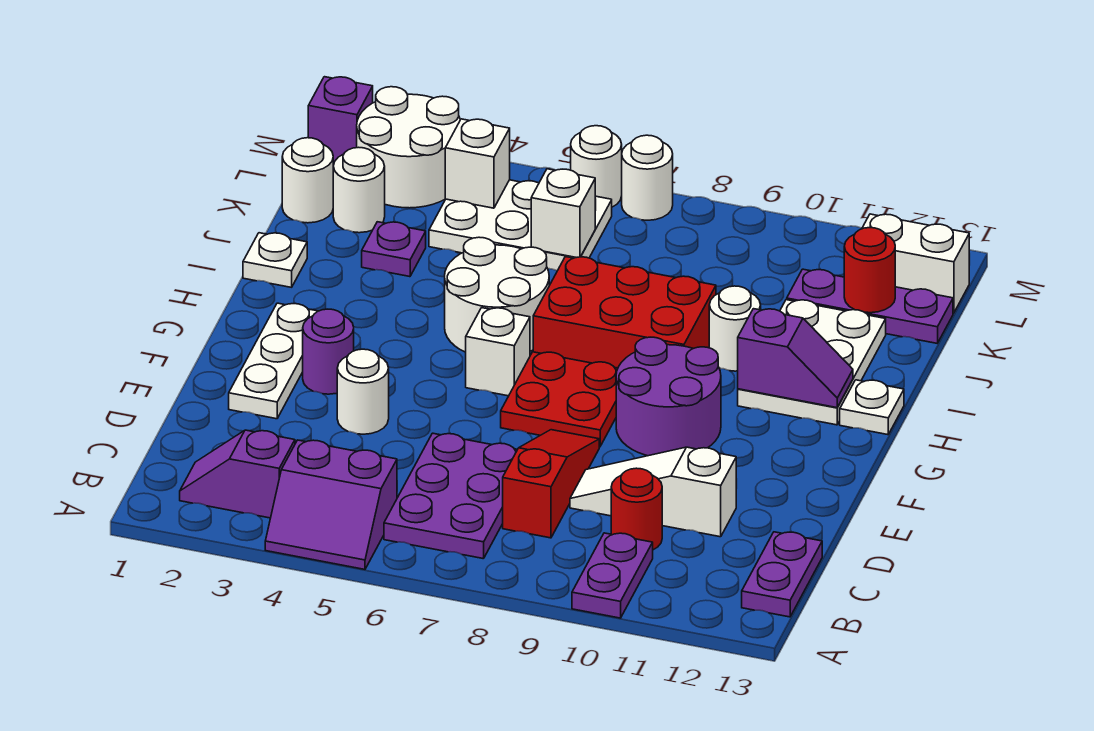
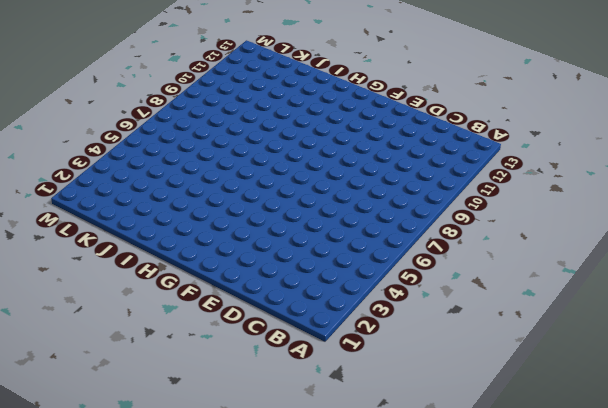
none -> purple 2x2 slope [265,440,397,569]
none -> purple 1x2 plate [572,533,653,618]
none -> purple 1x2 slope [180,430,295,518]
none -> purple 2x3 plate [384,433,517,559]

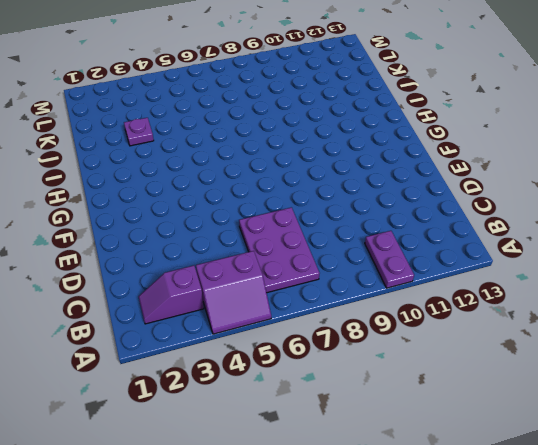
none -> purple 1x2 plate [742,532,822,617]
none -> red 1x3 slope [503,430,599,538]
none -> red 1x1 round brick [611,468,662,550]
none -> white 1x3 slope [570,447,736,537]

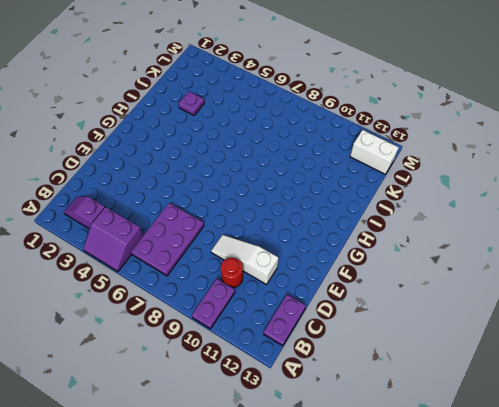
none -> red 1x3 slope [503,430,599,538]
none -> white 1x3 plate [229,303,318,419]
none -> white 1x1 round brick [337,349,389,434]
none -> purple 1x1 round brick [303,309,354,394]

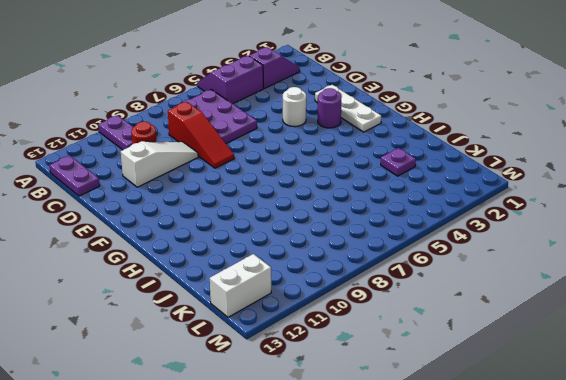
none -> red 2x2 plate [501,352,618,447]
none -> purple 2x2 round brick [616,337,721,456]
none -> white 1x1 brick [466,308,530,396]
none -> white 2x2 round brick [445,237,549,352]

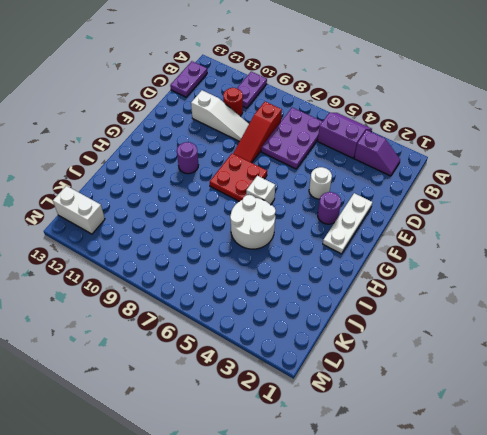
purple 1x1 round brick [177,142,198,174] -> purple 2x2 round brick [616,337,721,456]
none -> red 2x3 brick [533,257,716,368]
none -> white 2x3 plate [738,300,886,425]
none -> white 1x1 plate [840,380,904,435]
none -> white 1x1 plate [243,233,307,287]

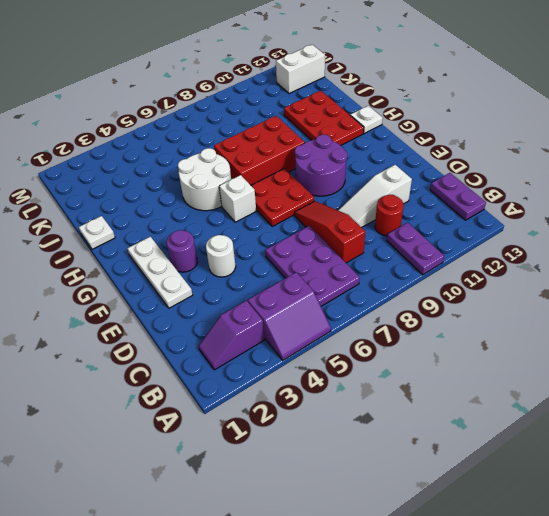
red 2x3 plate [284,91,364,145] -> white 2x3 plate [738,300,886,425]
none -> white 1x1 round brick [709,286,761,371]
none -> purple 1x1 plate [362,222,426,277]
none -> white 1x1 round brick [282,138,333,223]
none -> white 1x1 round brick [333,147,385,233]

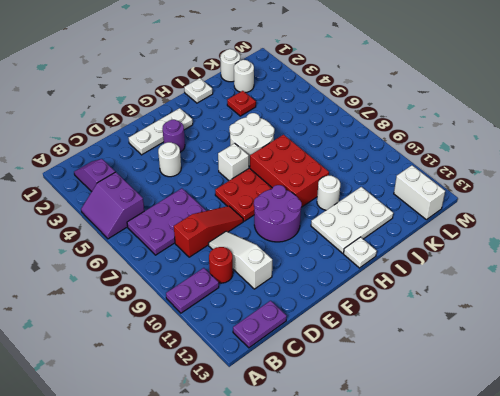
red 1x1 plate [227,91,256,116] -> purple 1x1 plate [362,222,426,277]
none -> white 2x3 plate [429,180,612,271]
none -> purple 1x3 plate [787,269,953,343]
none -> white 2x2 round brick [357,87,460,208]
none -> purple 1x1 brick [308,77,373,161]

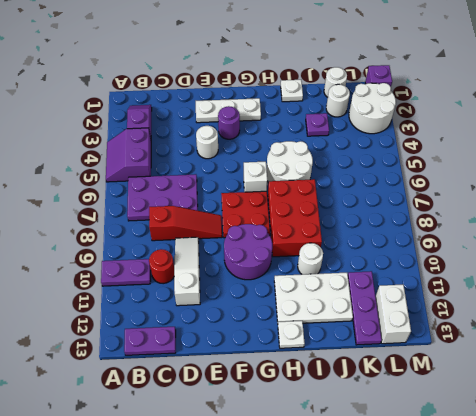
none -> white 2x3 plate [429,180,612,271]
none -> white 1x1 round brick [571,126,622,207]
none -> white 1x1 round brick [622,135,673,220]
none -> purple 1x2 slope [738,309,853,408]

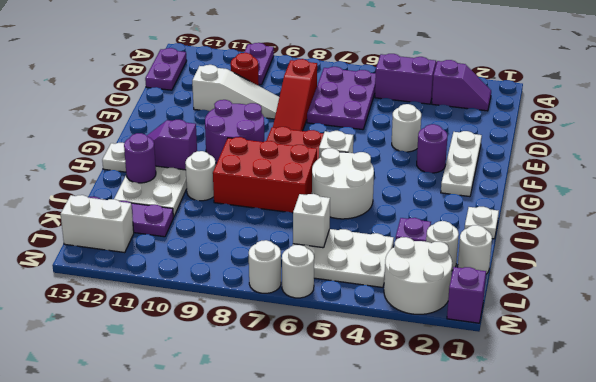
purple 1x1 round brick [124,133,156,183] -> none
none -> red 1x1 round brick [844,228,895,313]
none -> white 1x1 brick [445,119,510,208]

